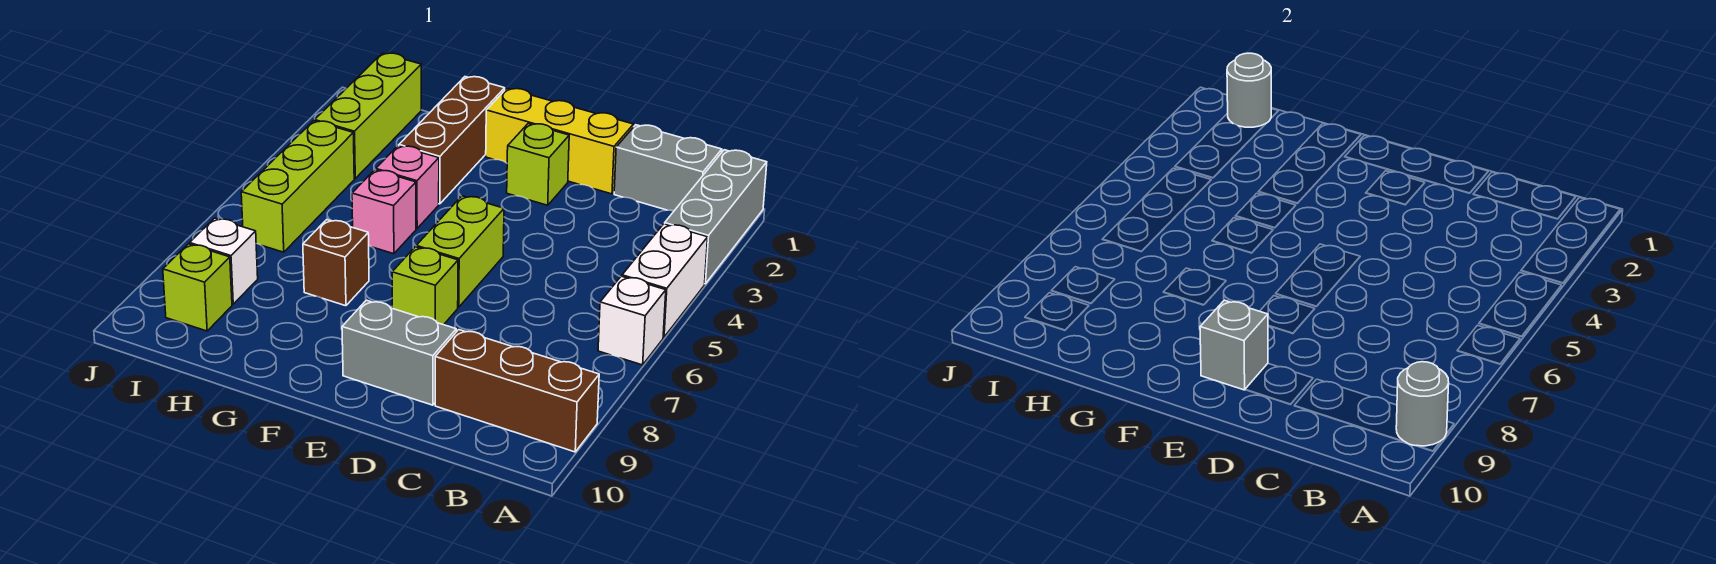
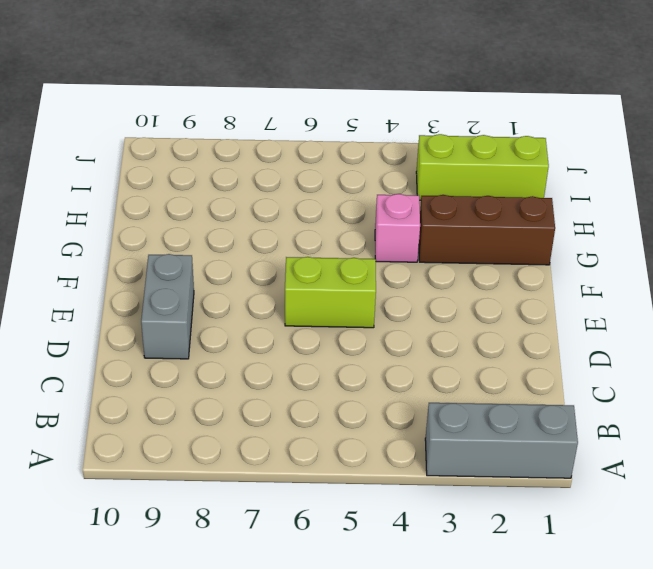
none -> white 1x2 brick [622,224,708,337]
none -> white 1x1 brick [598,276,666,365]
none -> brown 1x3 brick [435,330,599,452]

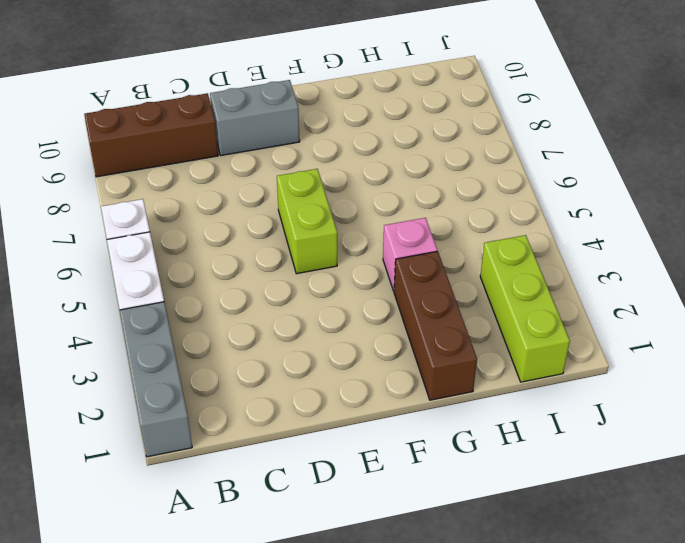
none -> grey 1x2 brick [614,125,722,211]
none -> yellow 1x3 brick [486,89,633,194]
none -> lime 1x1 brick [507,123,569,205]

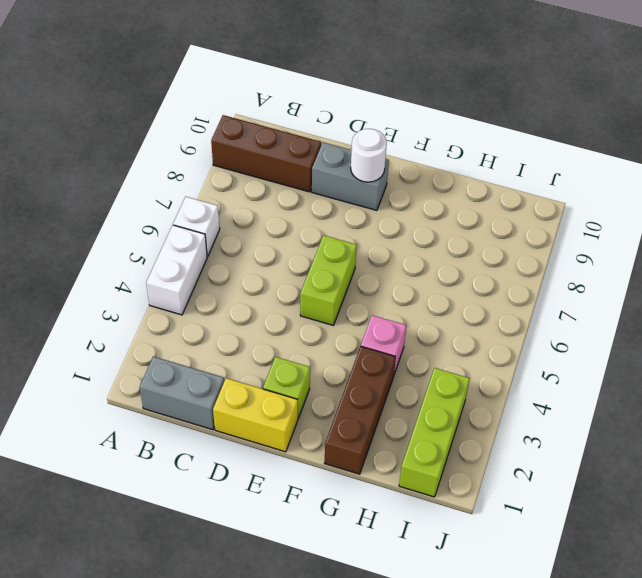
yellow 1x2 brick [213,378,298,452] -> yellow 1x3 brick [486,89,633,194]
white 1x1 round brick [351,129,387,182] -> grey 1x1 brick [1200,300,1268,390]
none -> grey 1x3 brick [665,150,767,284]
none -> lime 1x1 brick [392,247,458,325]
none -> pink 1x1 brick [352,170,416,254]

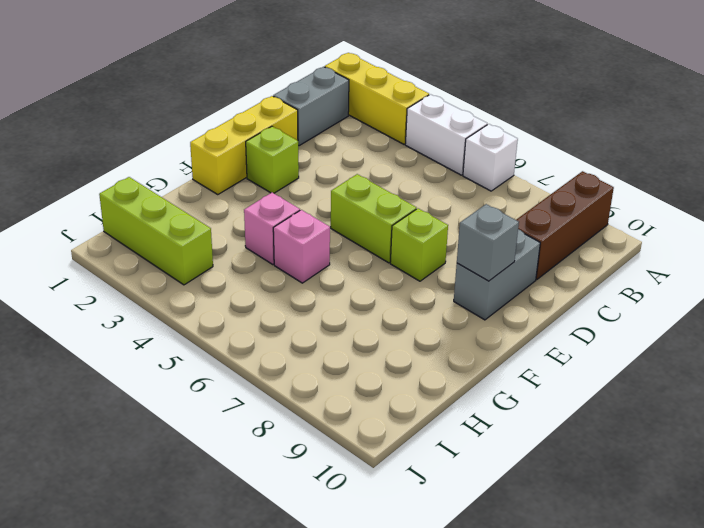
yellow 1x3 brick [325,53,429,144] -> grey 1x3 brick [665,150,767,284]
none -> brown 1x3 brick [399,77,505,204]
none -> brown 1x1 brick [303,220,369,306]
none -> lime 1x3 brick [241,121,354,252]

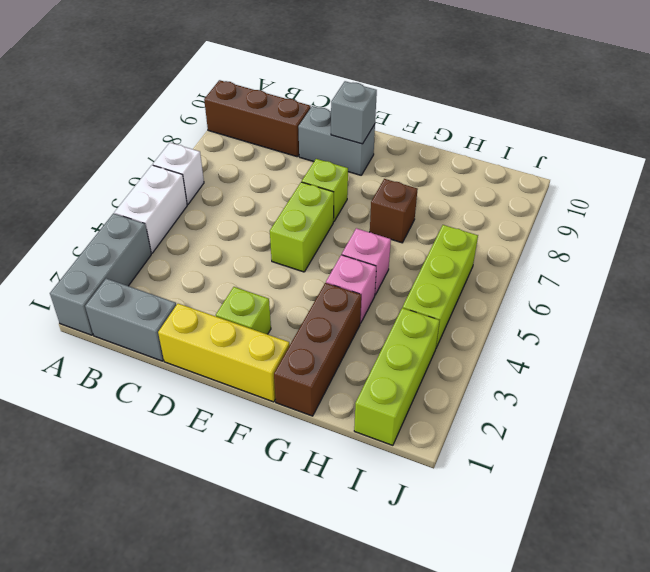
none -> white 1x1 brick [190,218,258,304]
none -> lime 1x1 brick [163,244,232,331]
none -> grey 1x1 round brick [1396,362,1449,446]

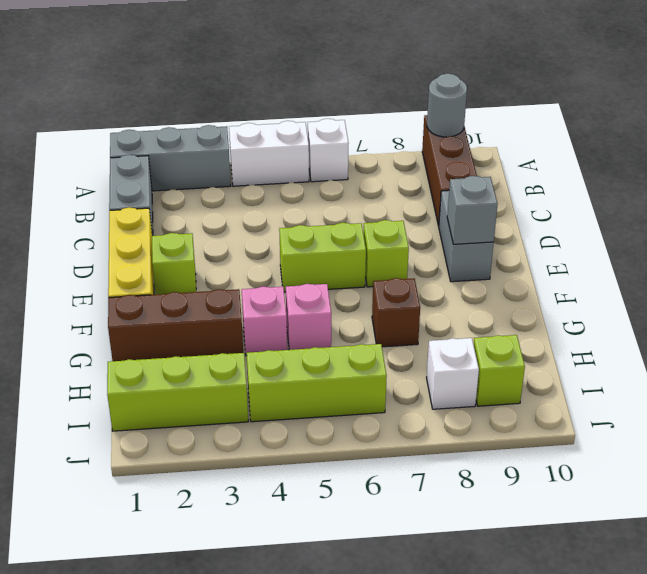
none -> grey 1x1 round brick [1227,53,1271,127]

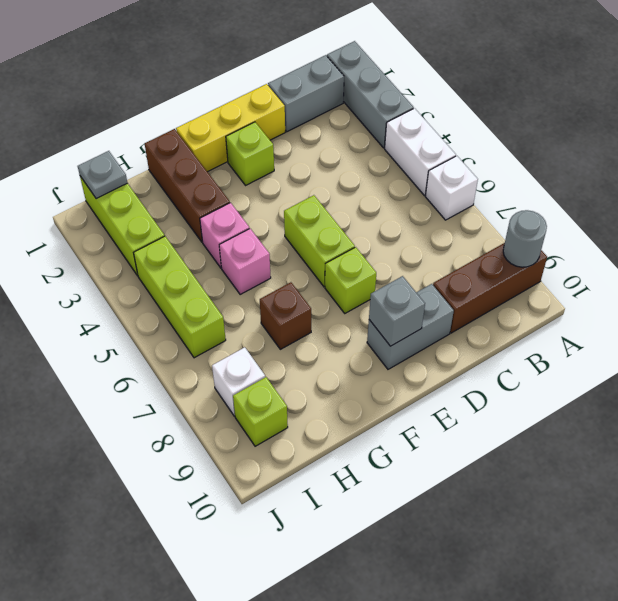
grey 1x1 plate [78,151,127,199] -> grey 1x1 round brick [1227,53,1271,127]

